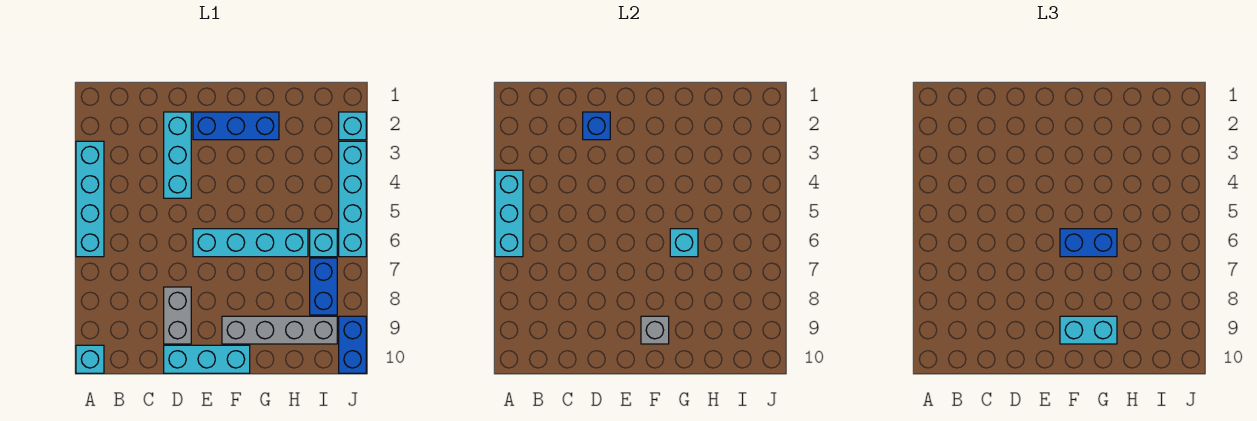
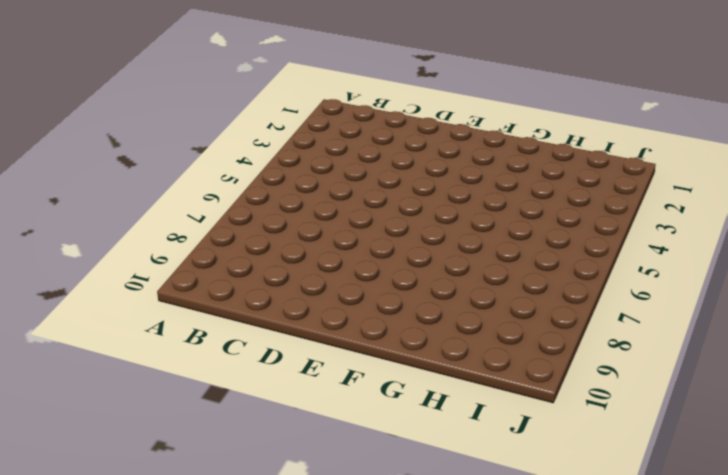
none -> cyan 1x4 brick [76,141,104,257]
none -> cyan 1x1 brick [76,345,104,373]
none -> cyan 1x3 brick [164,112,191,198]

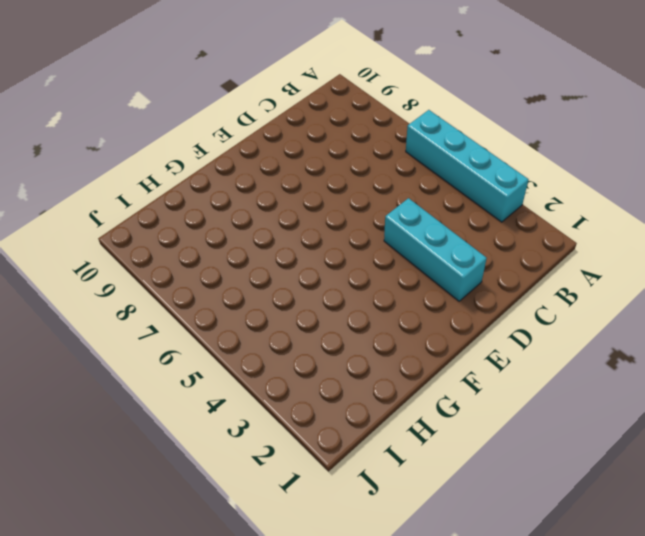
none -> cyan 1x1 brick [76,345,104,373]
none -> grey 1x2 brick [164,287,191,344]
none -> cyan 1x3 brick [164,345,250,373]

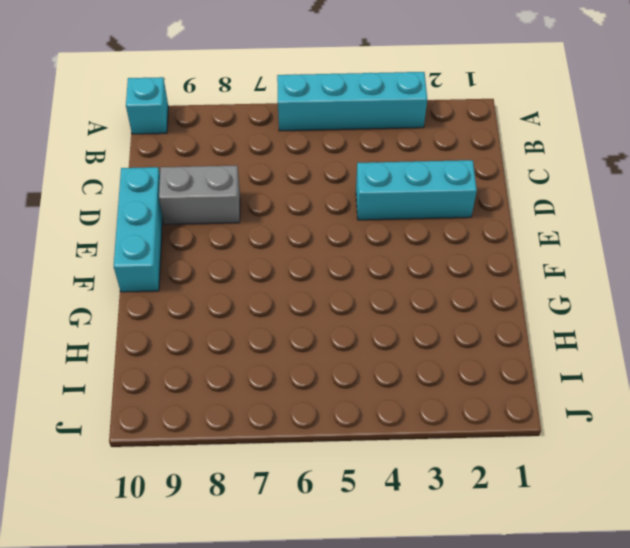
none -> blue 1x3 brick [193,112,279,140]
none -> cyan 1x4 brick [193,229,308,257]
none -> grey 1x4 brick [222,316,337,344]

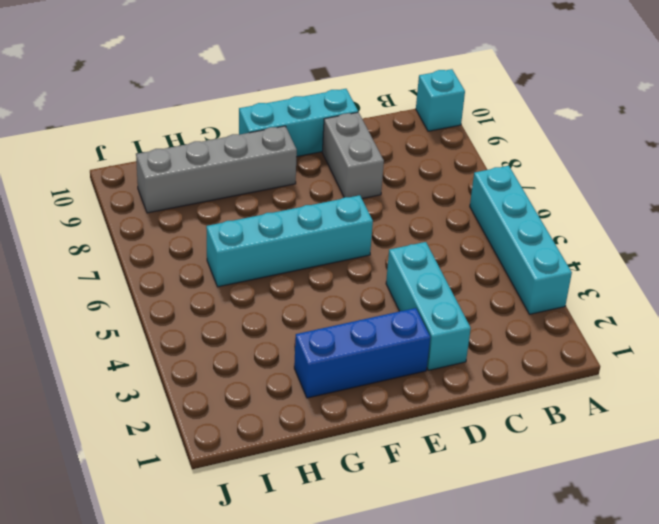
none -> cyan 1x1 brick [310,229,337,257]
none -> blue 1x2 brick [310,258,337,315]
none -> cyan 1x1 brick [339,112,366,140]

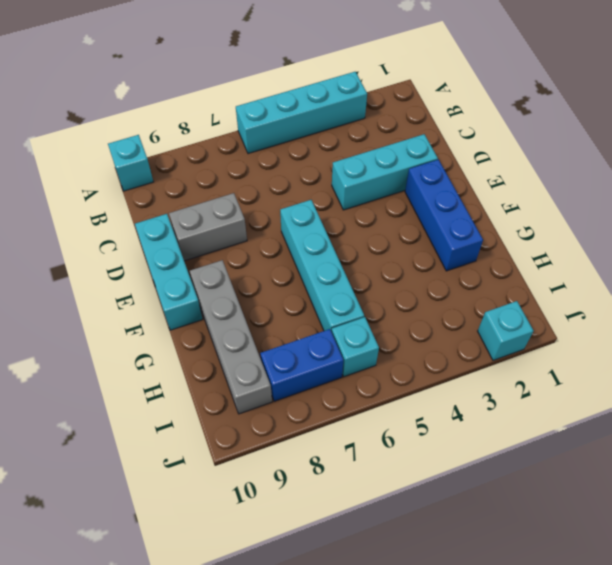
none -> cyan 1x4 brick [339,141,366,257]
none -> blue 1x2 brick [339,316,366,373]
none -> cyan 1x3 brick [495,170,523,257]

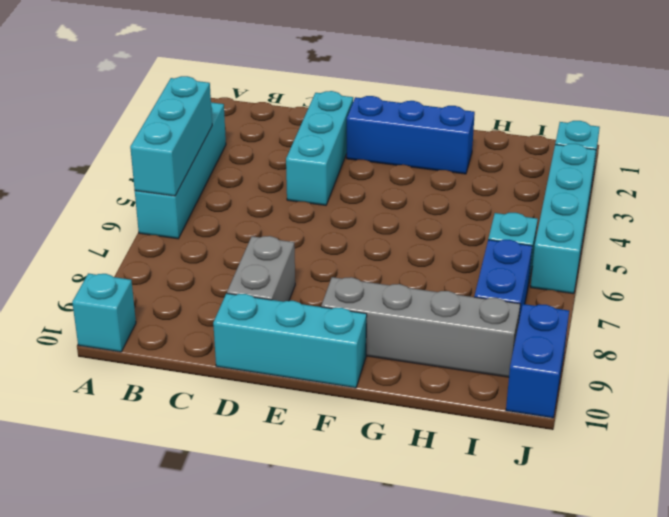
none -> cyan 1x4 brick [193,229,308,257]
none -> blue 1x1 brick [583,112,610,140]
none -> grey 1x1 brick [641,316,669,344]

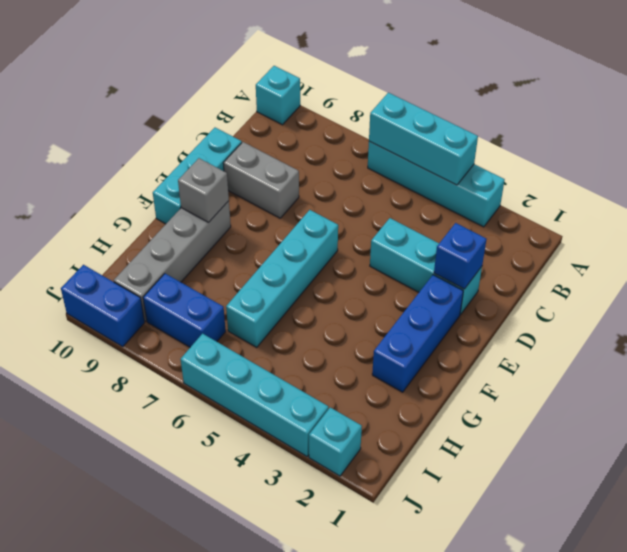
none -> cyan 1x1 brick [310,229,337,257]
none -> cyan 1x1 brick [670,229,698,257]
none -> blue 1x2 brick [1060,229,1117,257]

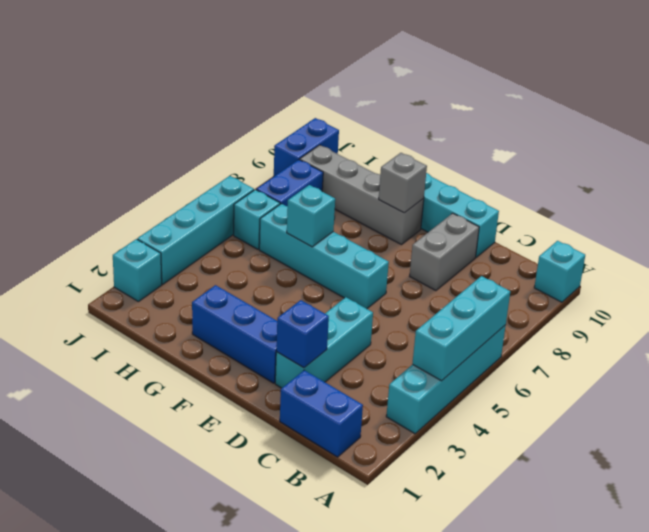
blue 1x2 brick [280,370,363,457] -> blue 1x2 brick moved to [1060,229,1117,257]
none -> cyan 1x2 brick [1060,316,1117,344]

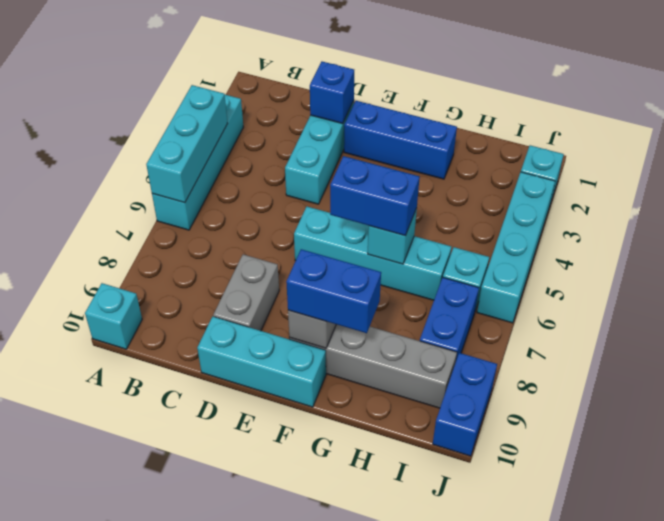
blue 1x2 brick [286,249,381,333] -> cyan 1x2 brick [1060,316,1117,344]

